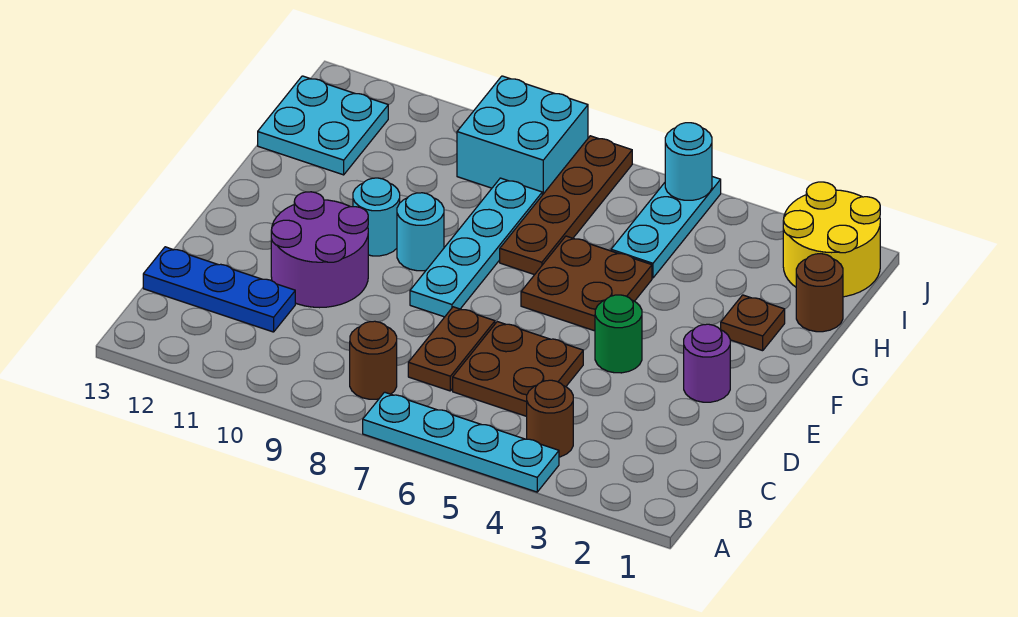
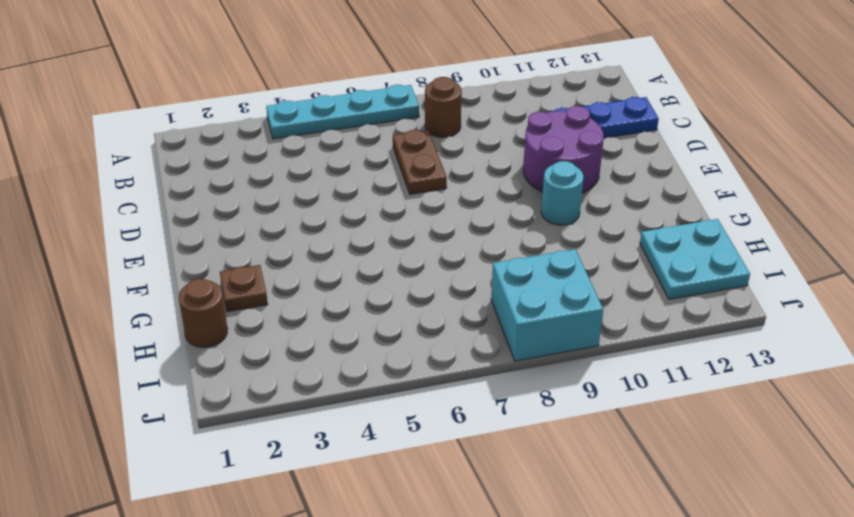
none -> brown 1x1 round brick [527,380,573,457]
none -> brown 2x2 plate [453,322,583,416]
none -> purple 1x1 round brick [684,324,730,402]

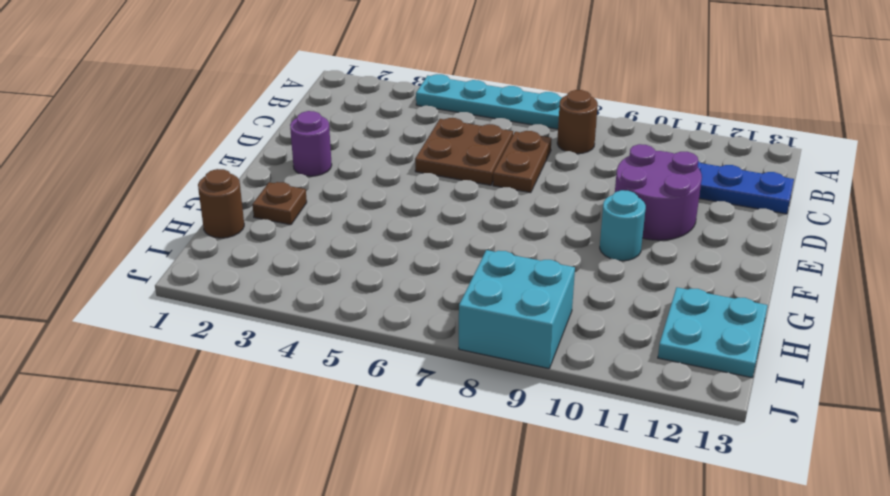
none -> brown 1x1 round brick [527,380,573,457]
none -> green 1x1 round brick [595,295,642,373]
none -> cyan 1x4 plate [410,178,542,317]

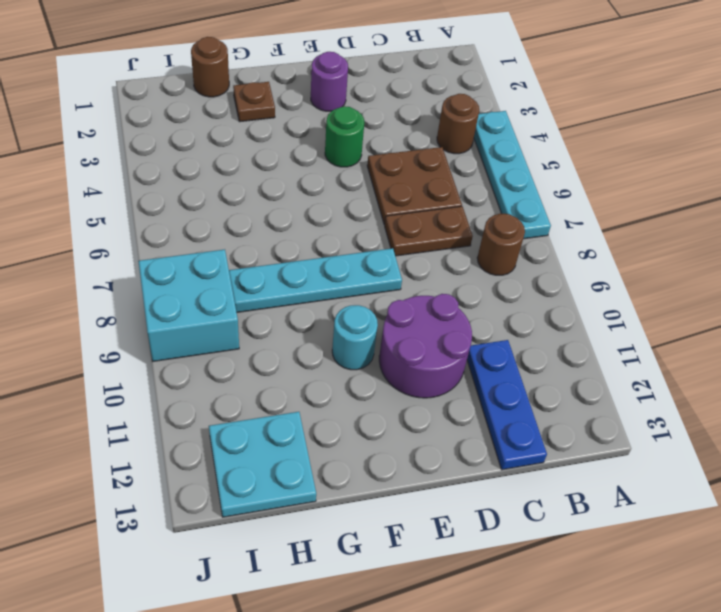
none -> brown 2x2 plate [521,236,652,331]
none -> cyan 1x1 round brick [397,193,444,271]
none -> brown 1x4 plate [500,136,632,275]

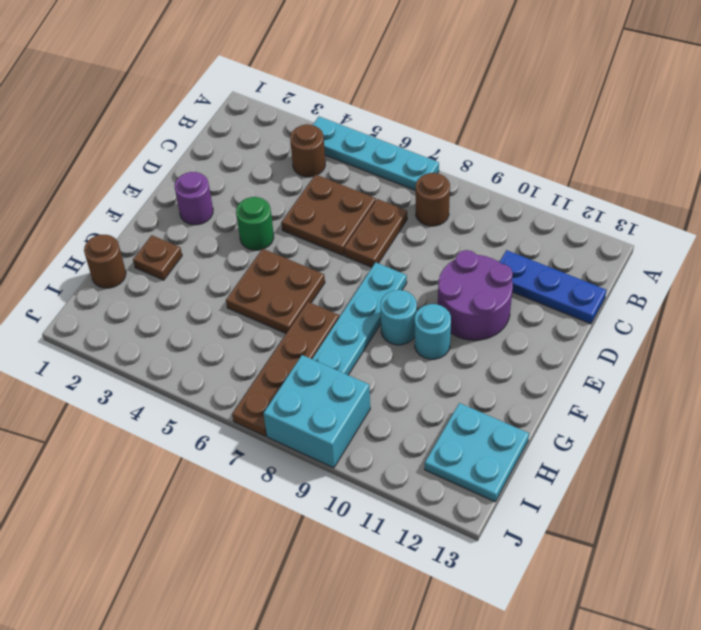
none -> cyan 1x3 plate [611,177,721,278]
none -> yellow 2x2 round brick [783,182,880,297]
none -> cyan 1x1 round brick [665,123,712,200]

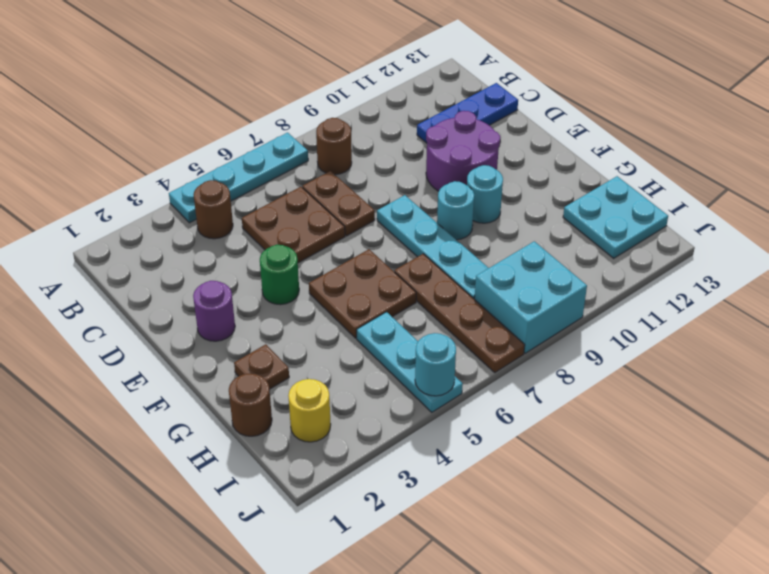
yellow 1x1 round brick [288,379,331,442] -> yellow 2x2 round brick [783,182,880,297]

